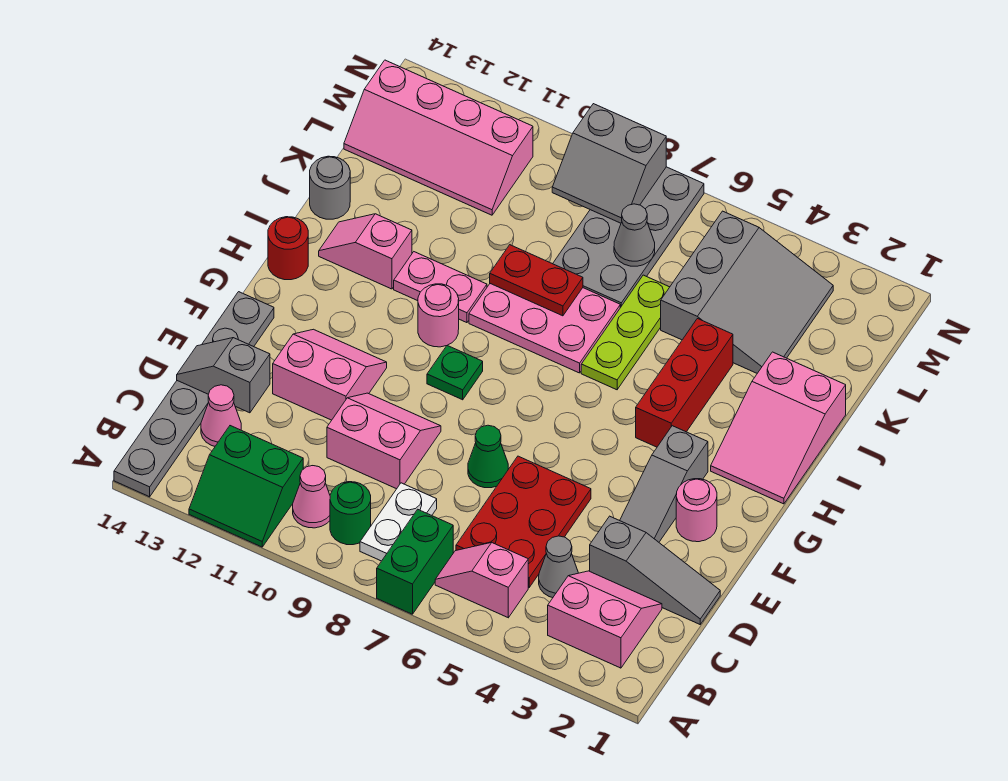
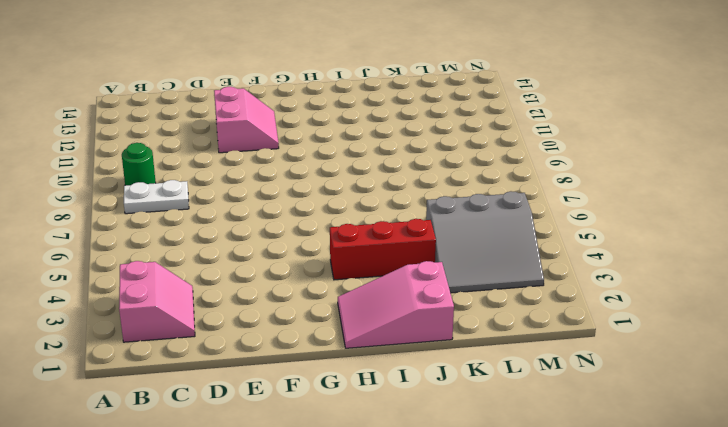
none -> green 1x2 brick [377,509,453,614]
none -> green 2x2 slope [189,426,303,547]
none -> grey 1x6 plate [114,292,274,497]
none -> pink 1x2 slope [435,543,528,618]

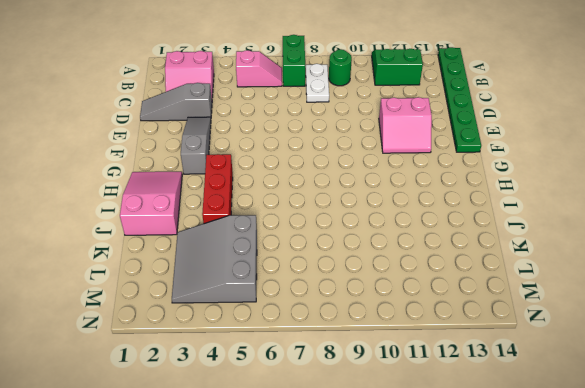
green 1x6 plate [438,47,481,152] -> grey 1x6 plate [114,292,274,497]
none -> pink 1x1 cone [293,466,330,528]
none -> grey 1x1 cone [539,536,578,598]
none -> red 2x3 plate [456,456,591,587]
none -> pink 1x1 cone [201,385,241,446]

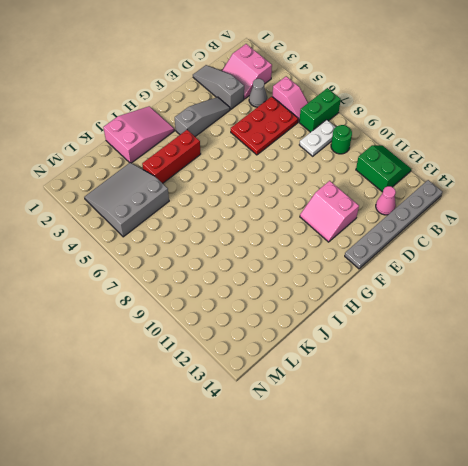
none -> pink 1x1 cone [293,466,330,528]
none -> pink 2x2 slope [327,393,441,489]
none -> green 1x1 cone [468,425,508,488]
none -> pink 1x1 round brick [676,479,717,542]

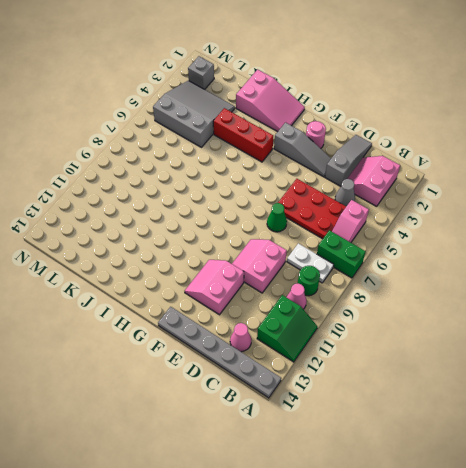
grey 1x1 brick [188,56,214,89] -> none
none -> green 1x1 plate [427,345,483,400]
none -> pink 1x1 round brick [418,284,459,347]
none -> red 1x1 round brick [268,217,308,280]
none -> lime 1x3 plate [581,275,669,390]

